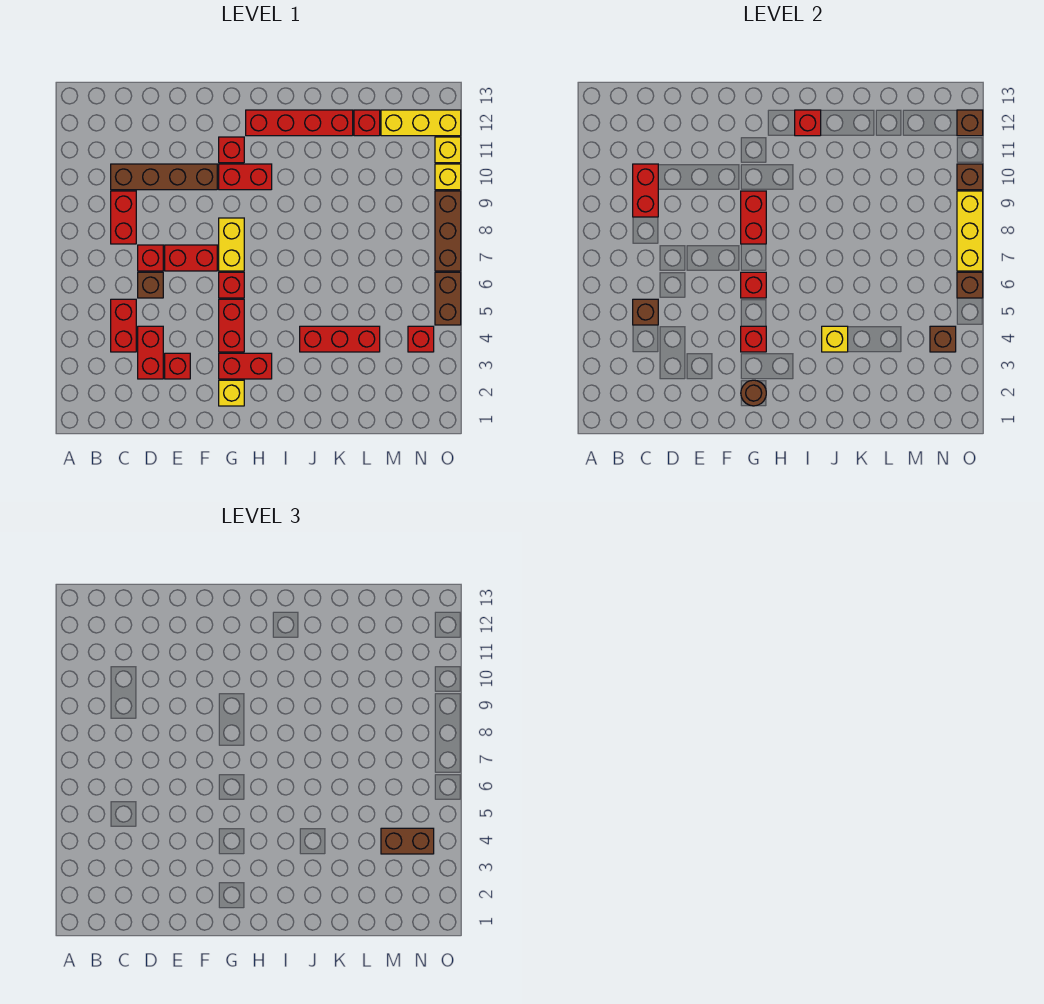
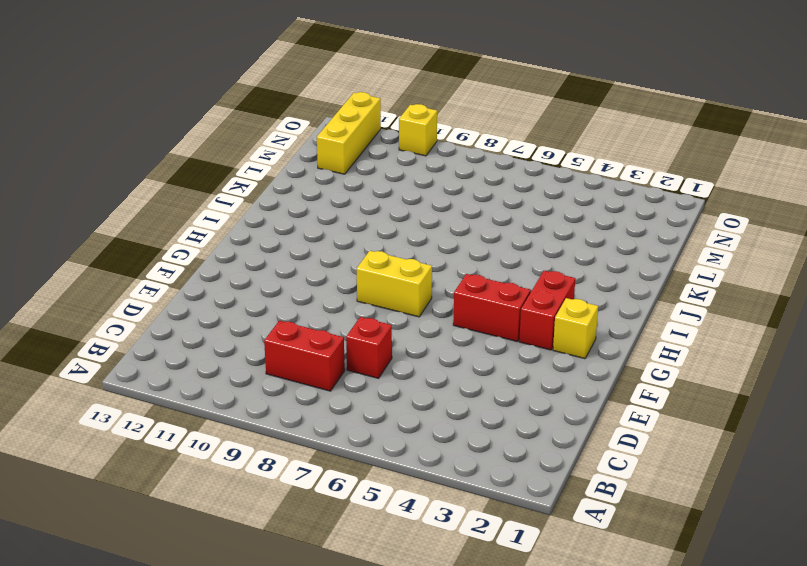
none -> red 1x2 brick [111,299,136,352]
none -> brown 1x4 brick [111,164,217,190]
none -> red 1x2 brick [138,326,163,379]
none -> brown 1x1 brick [138,272,163,298]

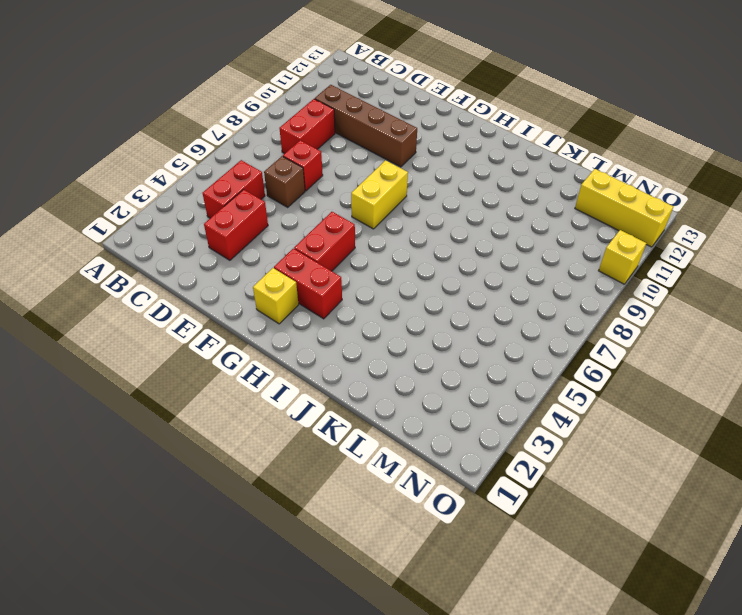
none -> red 1x1 brick [165,353,190,379]
none -> red 1x2 brick [165,245,217,271]
none -> red 1x1 brick [219,272,244,298]
none -> red 1x2 brick [219,164,272,190]

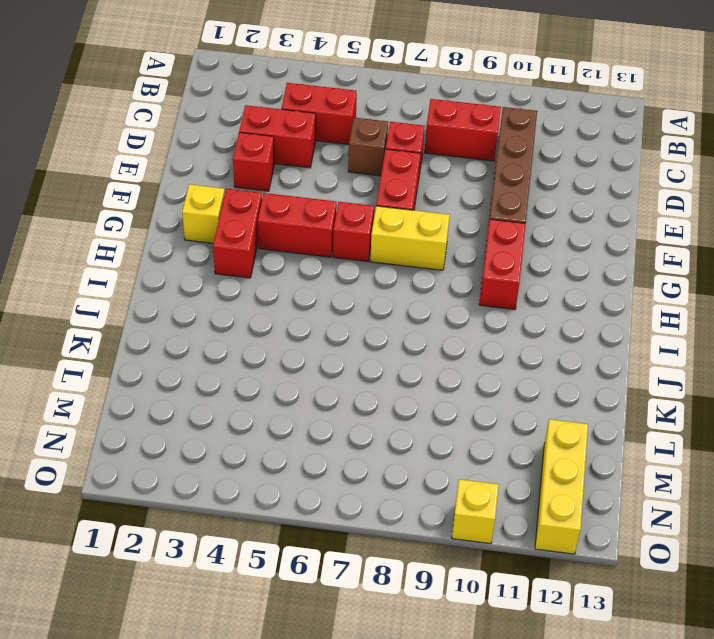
none -> red 1x1 brick [219,137,244,163]
none -> red 1x4 brick [246,110,353,136]
none -> red 1x3 brick [300,326,380,352]
none -> red 1x1 brick [354,110,380,136]

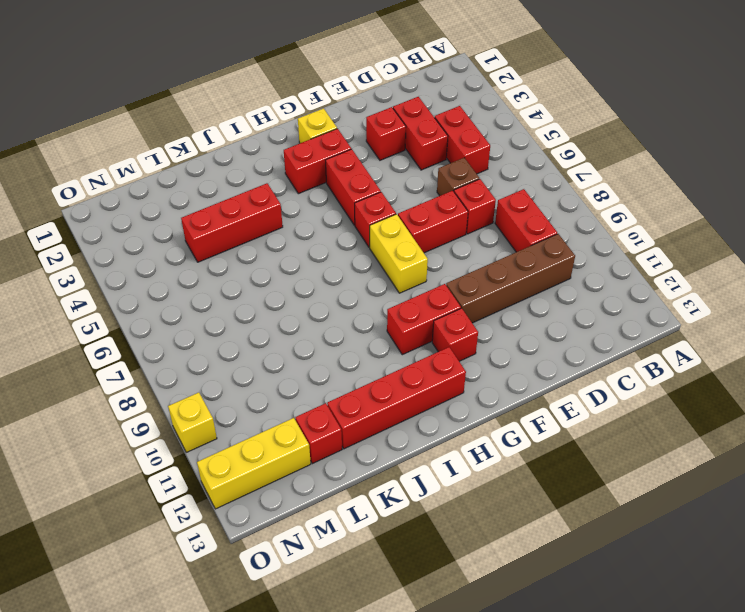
none -> red 1x1 brick [408,326,434,352]
none -> brown 1x2 brick [435,272,461,325]
none -> brown 1x3 brick [435,191,461,271]
none -> yellow 1x1 brick [435,137,461,163]

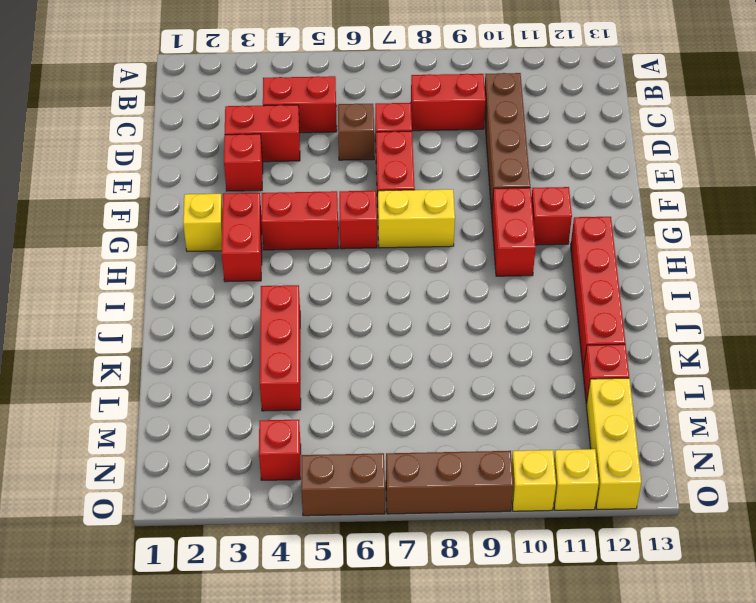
none -> brown 1x1 brick [633,299,658,325]
none -> red 1x2 brick [633,164,658,217]
none -> brown 1x1 round brick [741,380,766,406]
none -> red 1x1 brick [741,326,766,352]

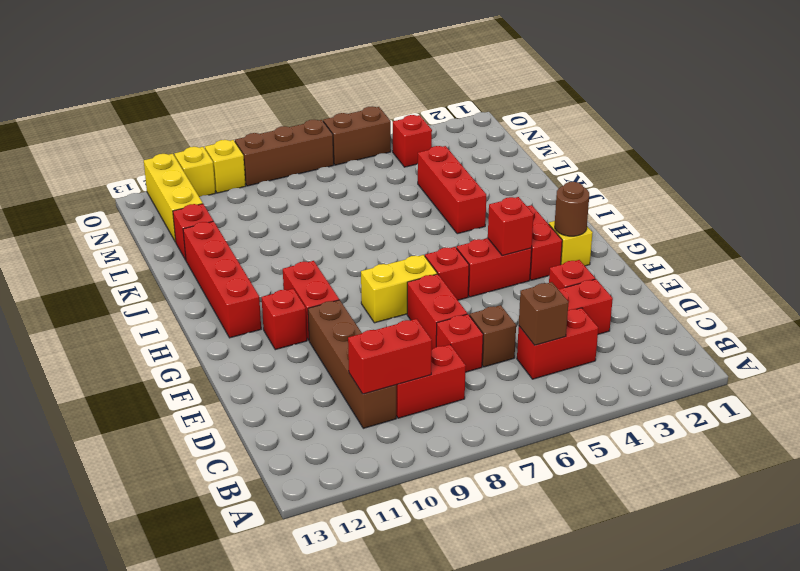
none -> red 1x1 brick [741,272,766,298]
none -> red 1x2 brick [741,191,766,244]
none -> red 1x1 brick [795,110,821,136]
none -> yellow 1x1 brick [822,326,848,352]

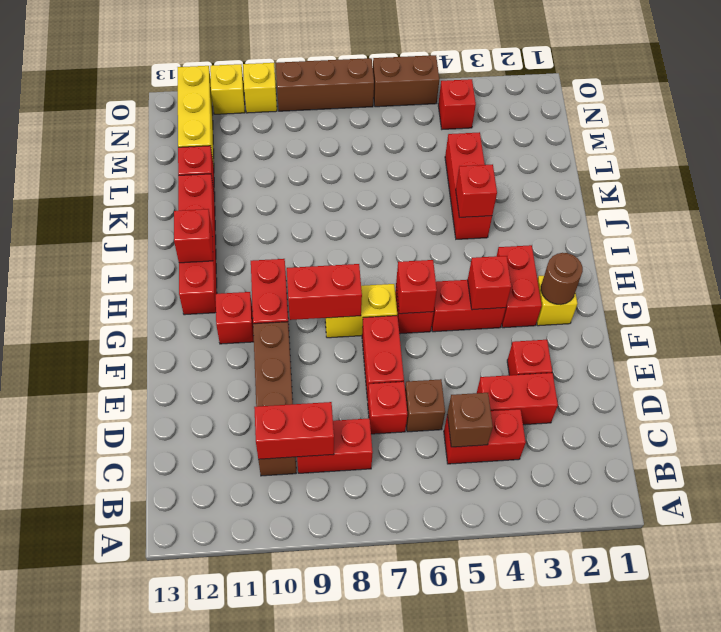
red 1x1 brick [456,164,497,218] -> yellow 1x1 brick [822,326,848,352]
none -> brown 1x1 brick [930,326,956,352]
none -> brown 1x1 brick [957,272,983,298]
none -> yellow 1x3 brick [957,191,983,271]
none -> brown 1x1 brick [957,164,983,190]

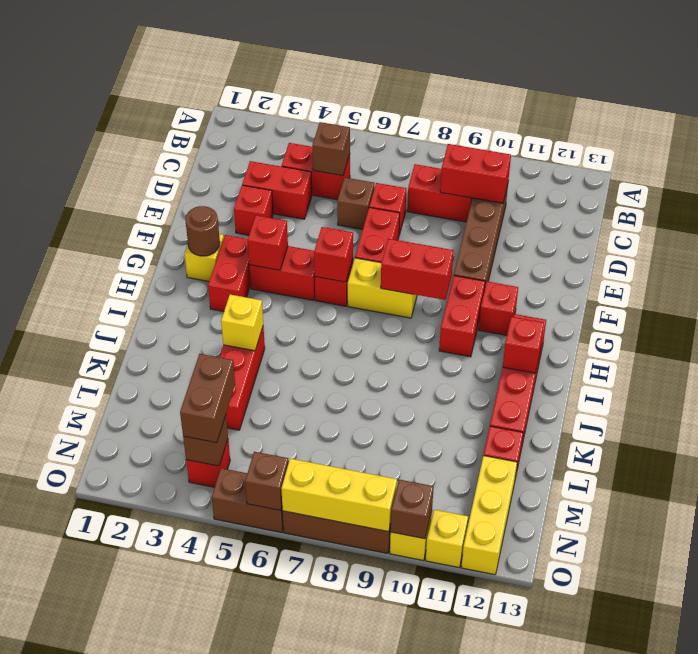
none -> brown 1x1 brick [957,110,983,136]

